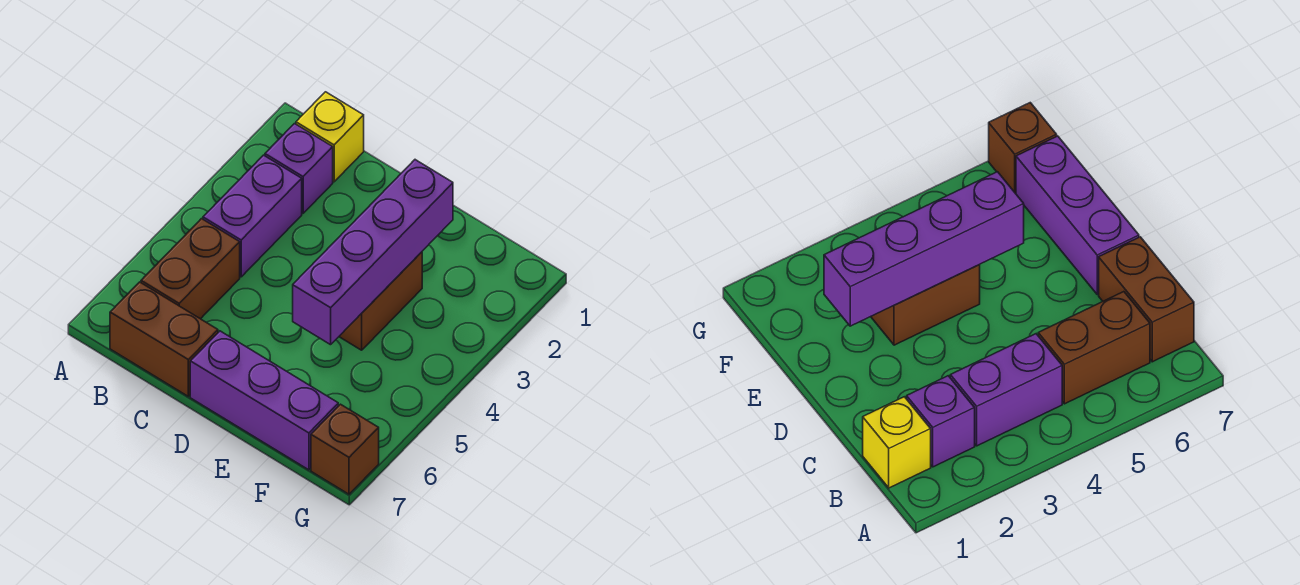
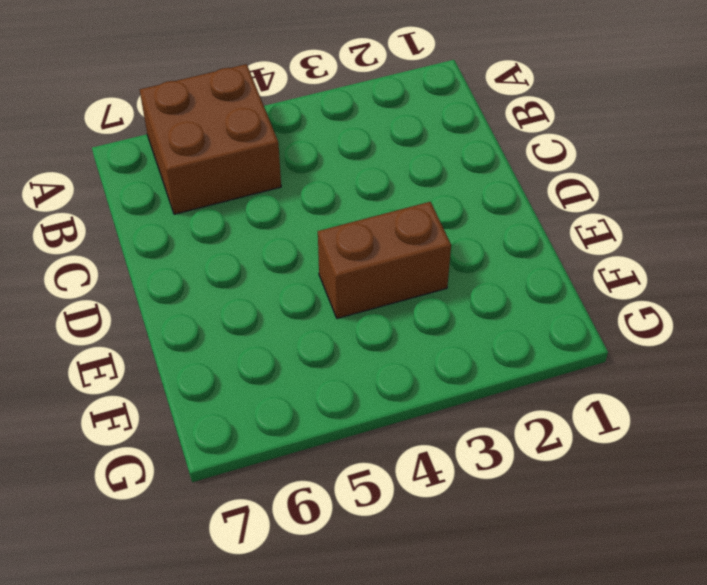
brown 2x2 brick [140,64,281,214] -> brown 1x2 brick [141,219,240,319]
none -> yellow 1x1 brick [296,92,364,182]
none -> purple 1x1 brick [265,124,333,213]

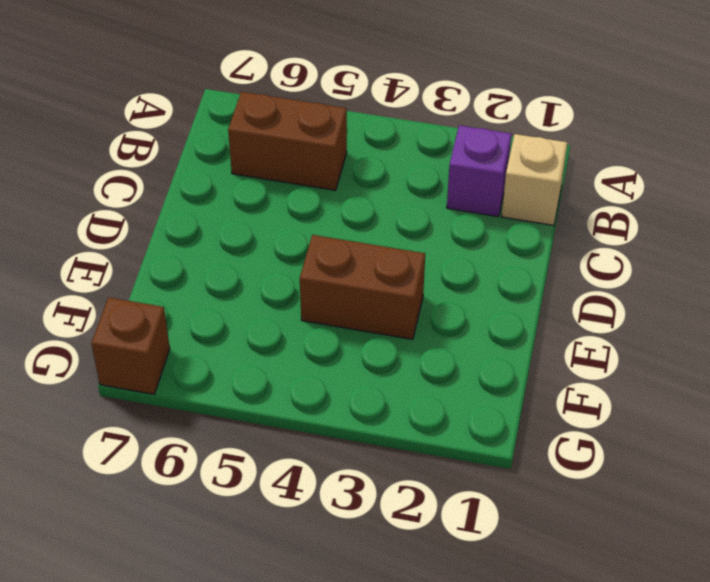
tan 1x1 brick [502,134,567,225] -> yellow 1x1 brick [296,92,364,182]
none -> purple 1x2 brick [203,155,302,277]
none -> brown 1x2 brick [110,282,218,396]

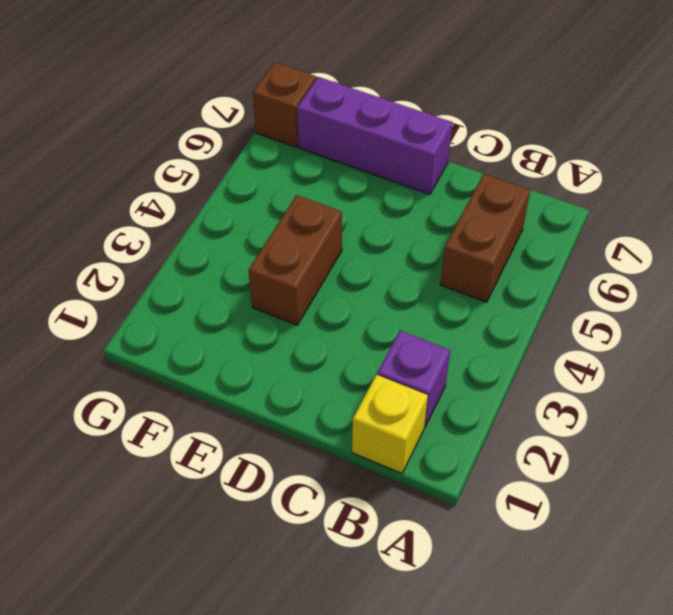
none -> purple 1x2 brick [203,155,302,277]
none -> brown 1x2 brick [110,282,218,396]

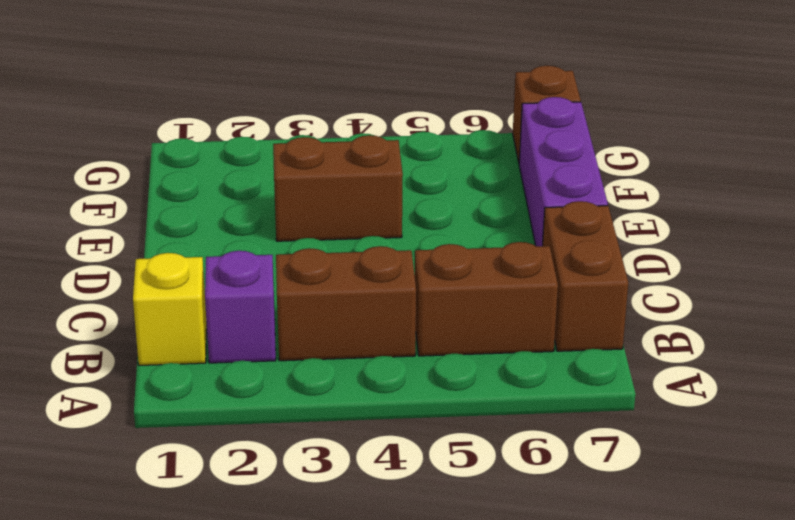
brown 1x2 brick [276,246,416,361] -> purple 1x2 brick [203,155,302,277]
none -> purple 1x4 brick [293,160,453,345]

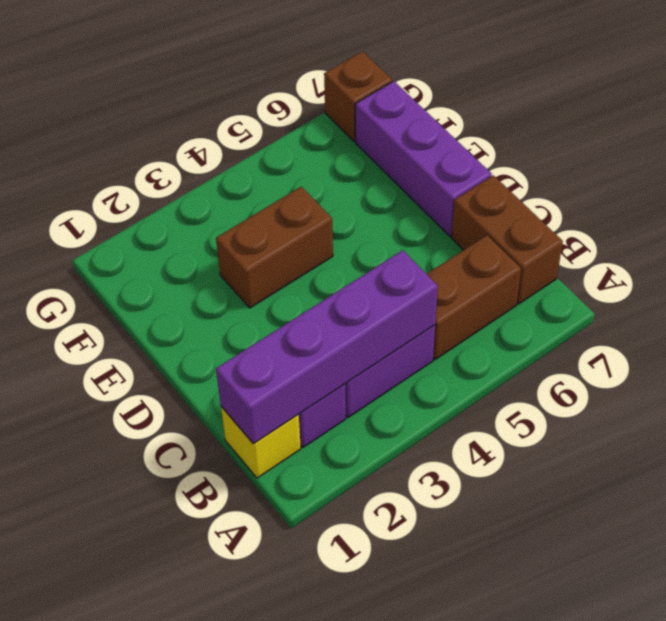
purple 1x4 brick [216,250,438,444] -> purple 1x4 brick moved to [293,160,453,345]

